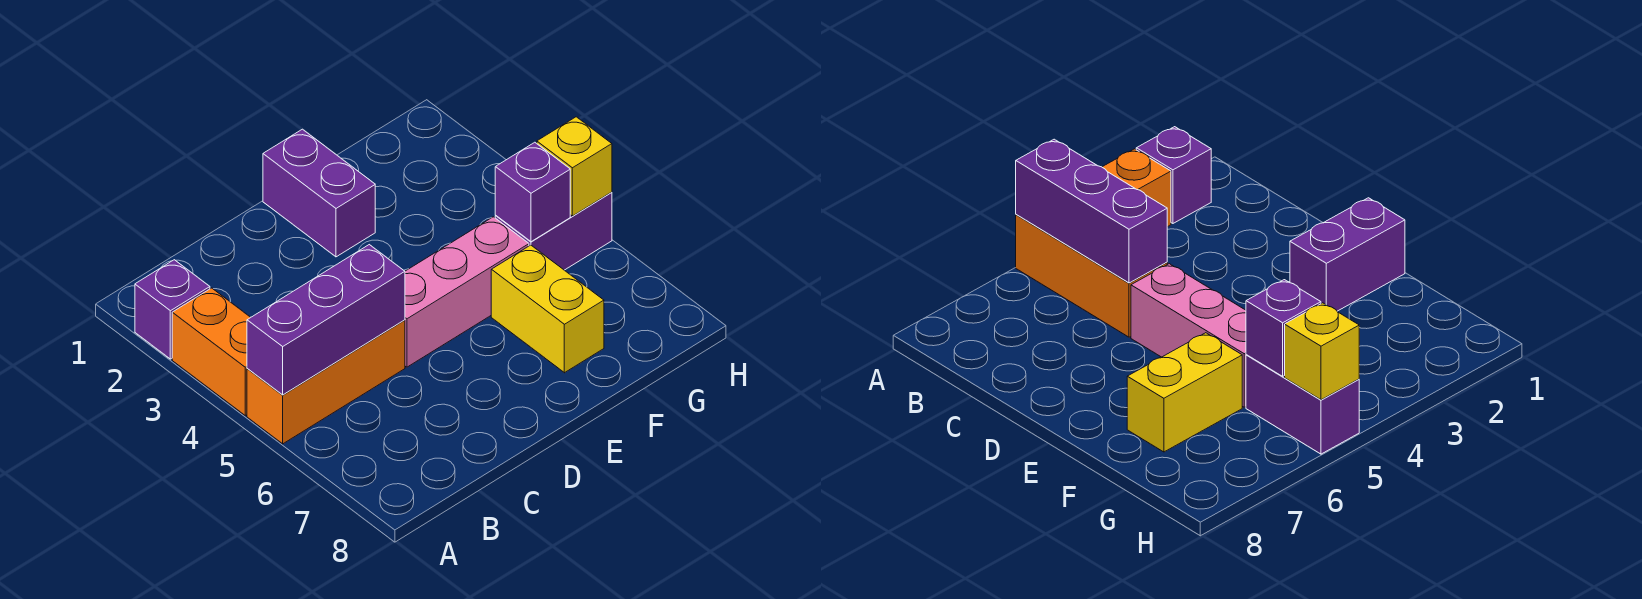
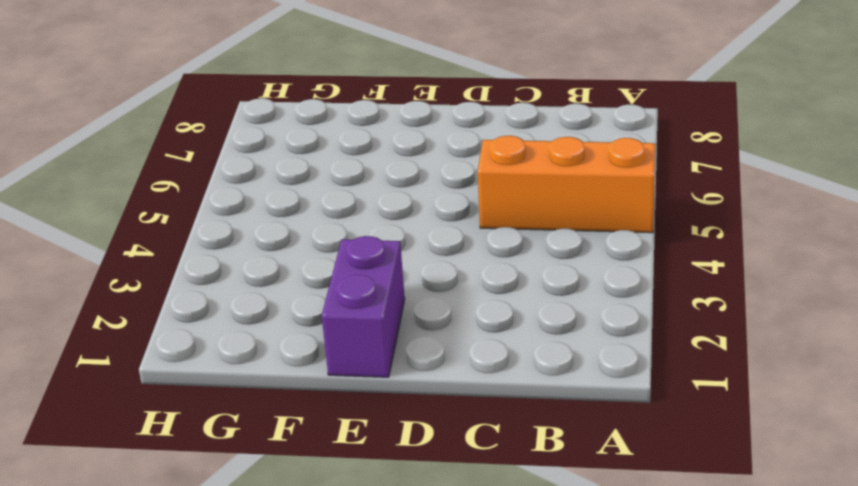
none -> purple 1x1 brick [135,260,210,359]
none -> orange 1x2 brick [172,288,251,415]

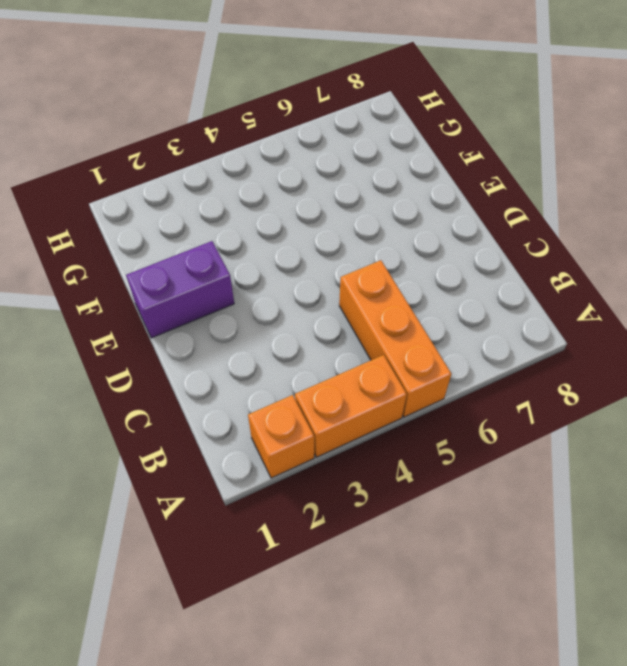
orange 1x1 brick [248,395,314,478] -> purple 1x1 brick [135,260,210,359]
none -> pink 1x3 brick [405,217,529,367]
none -> yellow 1x2 brick [491,245,604,373]

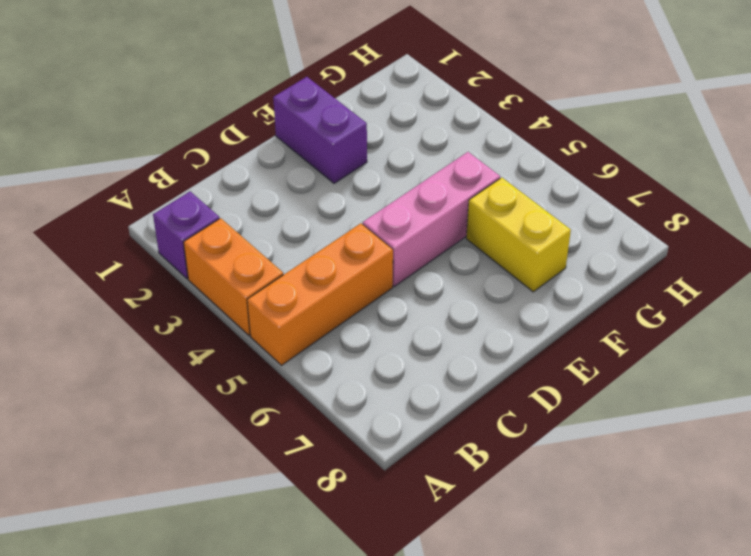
none -> purple 1x2 brick [495,192,612,270]
none -> purple 1x3 brick [247,245,405,395]

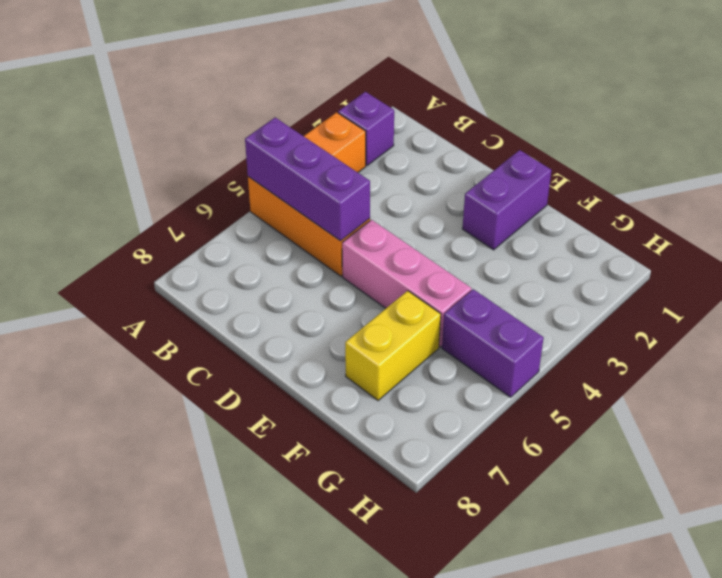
none -> purple 1x1 brick [495,142,570,242]
none -> yellow 1x1 brick [537,117,612,216]

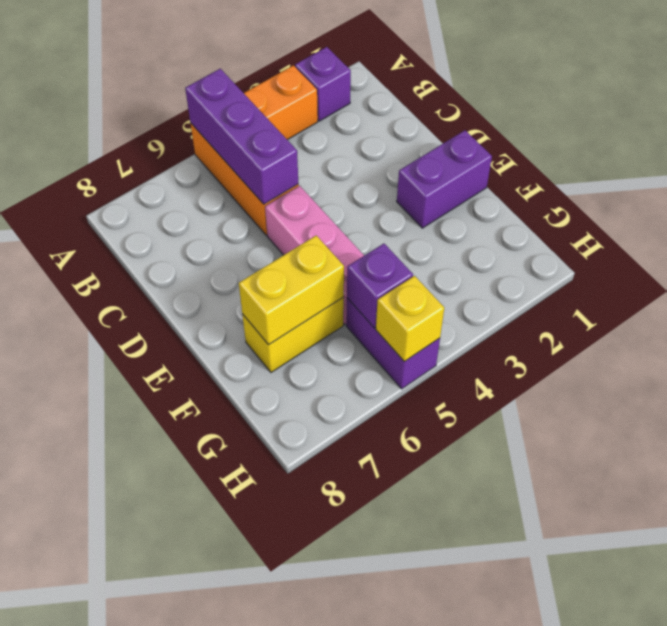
yellow 1x2 brick [239,235,344,345] -> none

